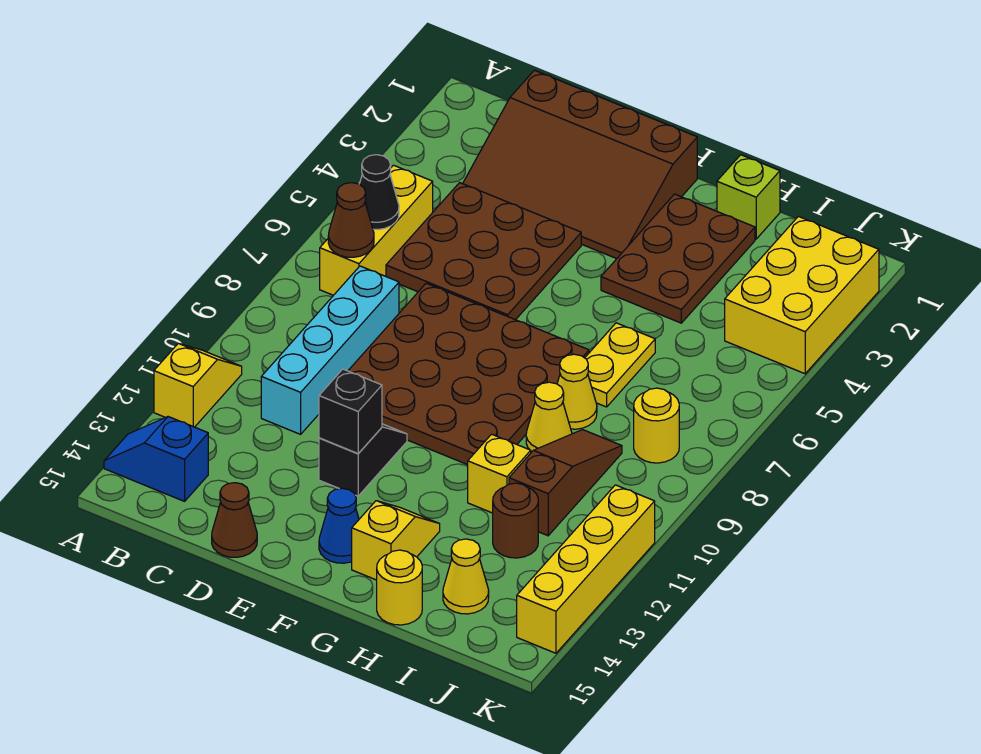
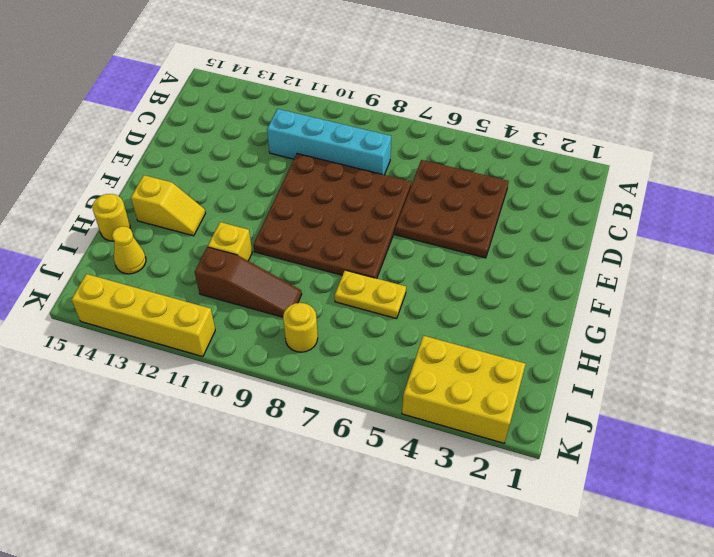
none -> yellow 1x2 slope [154,343,242,427]
none -> blue 1x2 slope [104,417,208,501]
none -> yellow 1x3 brick [320,165,433,295]

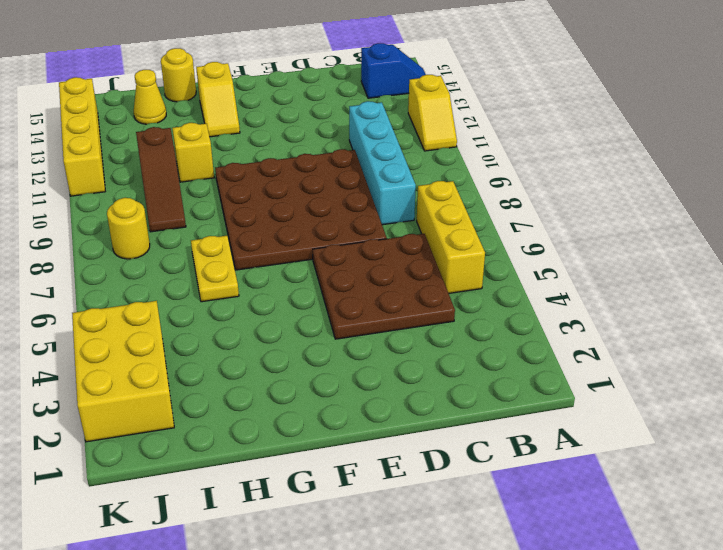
none -> brown 3x4 slope [463,70,697,259]
none -> brown 1x1 cone [212,483,257,557]
none -> black 1x2 slope [319,424,407,496]

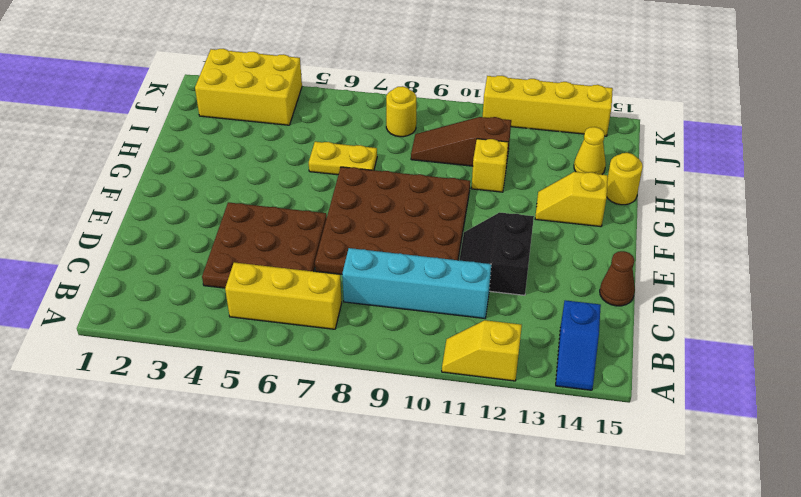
black 2x2 slope [459,212,534,295] -> black 1x2 slope [319,424,407,496]
none -> brown 3x4 slope [463,70,697,259]
none -> blue 1x1 cone [319,488,359,563]
none -> brown 2x3 plate [601,194,755,323]

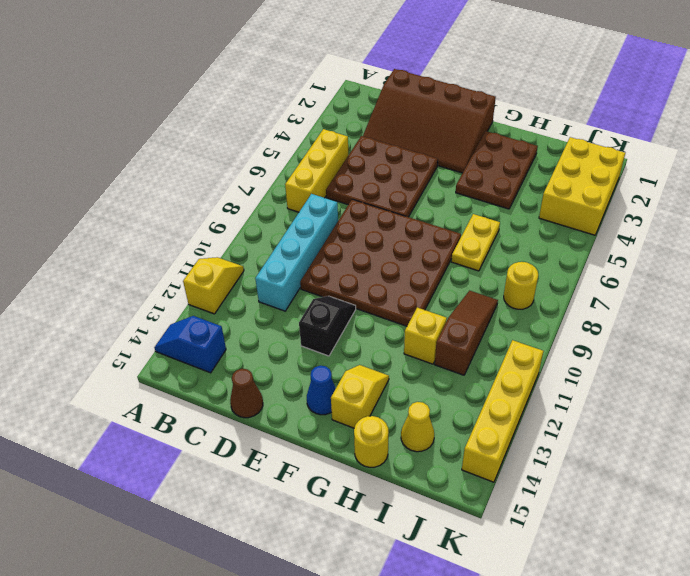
none -> lime 1x1 brick [717,155,780,239]
none -> yellow 1x1 cone [557,354,597,429]
none -> yellow 1x1 cone [526,382,572,452]

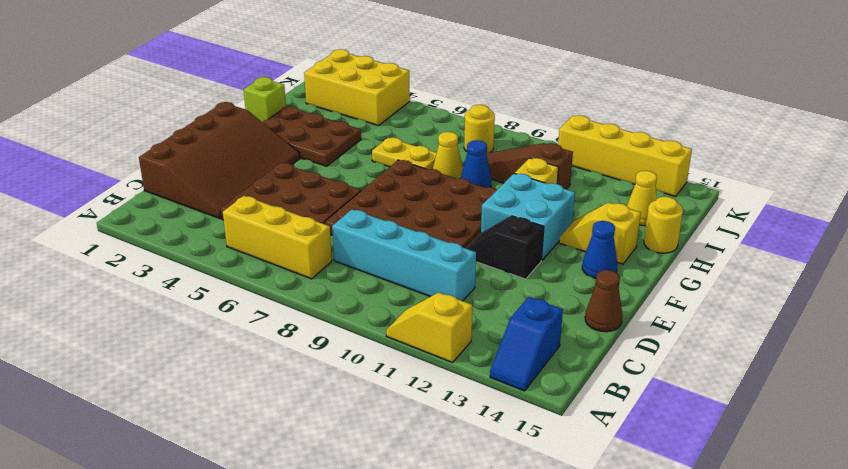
cyan 2x2 brick [481,173,575,260] -> none
blue 1x1 cone [461,140,492,188] -> yellow 1x1 cone [526,382,572,452]
none -> brown 1x1 round brick [493,483,538,558]
none -> black 1x1 cone [360,155,399,229]
none -> brown 1x1 cone [328,183,374,257]

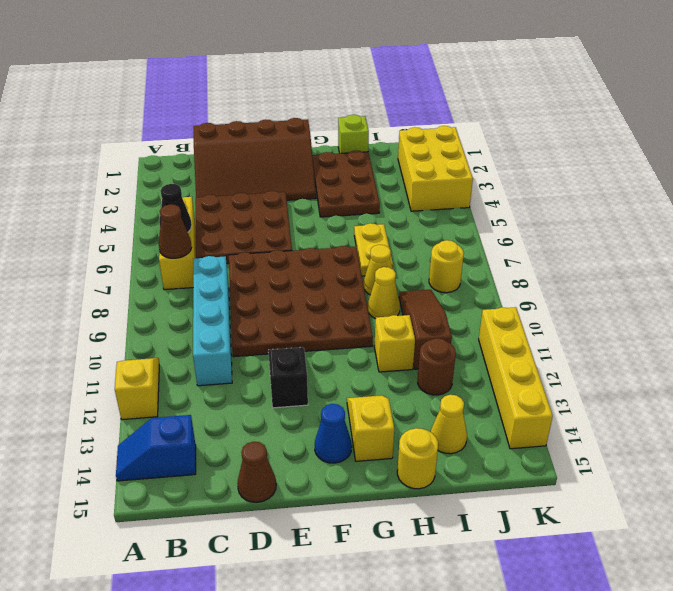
none -> black 1x1 brick [319,369,382,453]

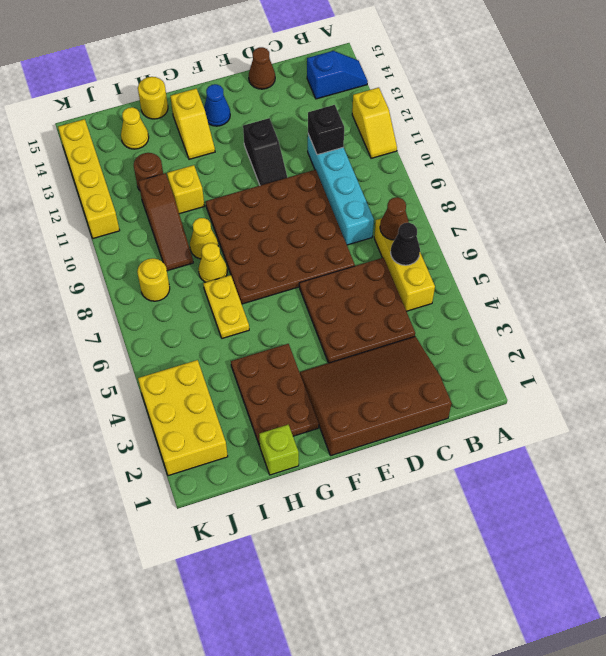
black 1x1 brick [308,105,344,155] -> black 1x1 brick moved to [319,369,382,453]

